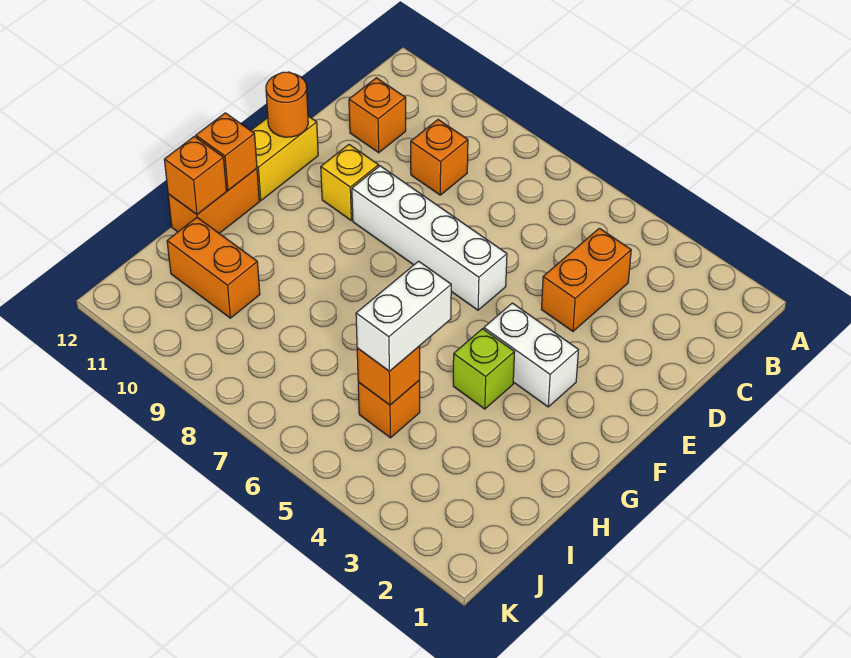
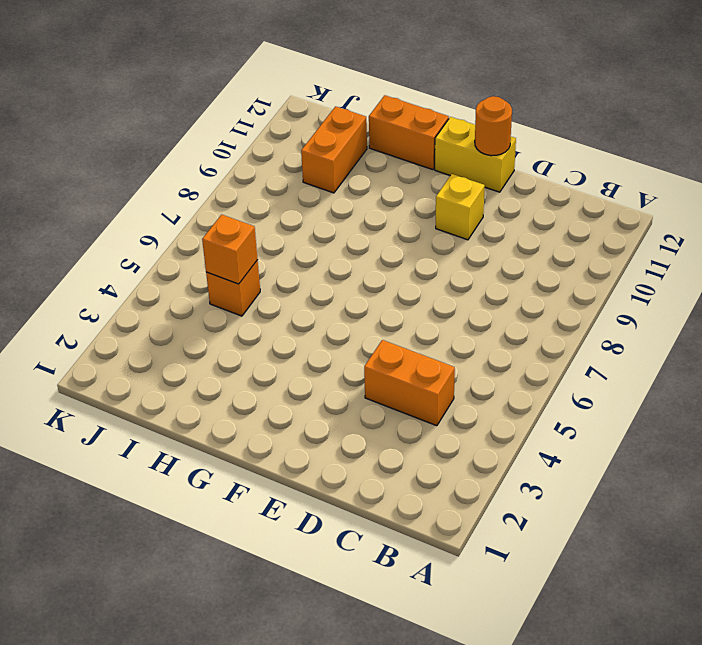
none -> orange 1x1 brick [411,120,468,195]
none -> orange 1x1 brick [349,78,406,153]
none -> white 1x4 brick [352,166,507,310]

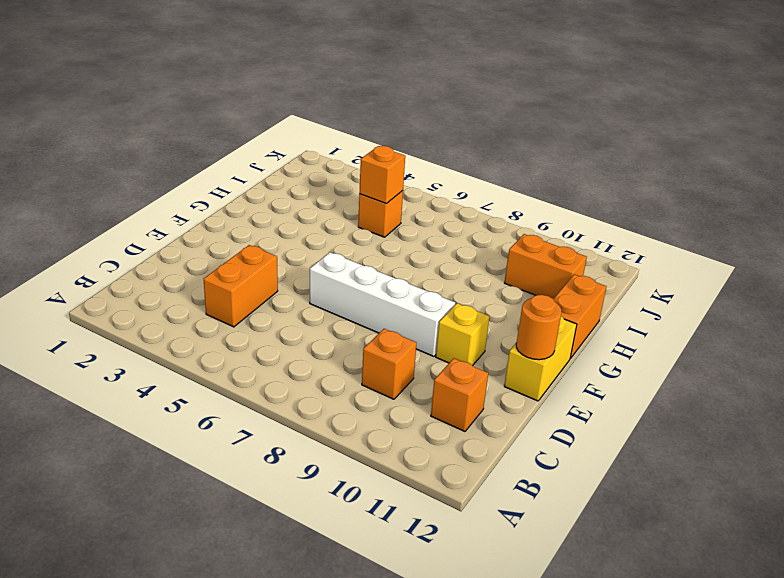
none -> white 1x2 brick [484,303,578,407]
none -> lime 1x1 brick [453,329,515,409]
none -> orange 1x1 brick [196,113,257,190]

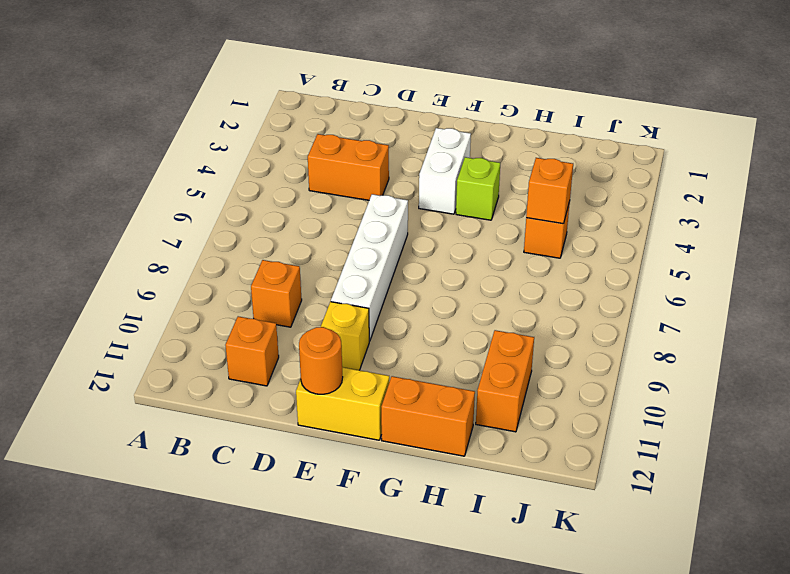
none -> orange 1x1 brick [196,113,257,190]
none -> orange 1x1 brick [164,136,226,214]
none -> white 1x2 brick [356,261,451,371]

